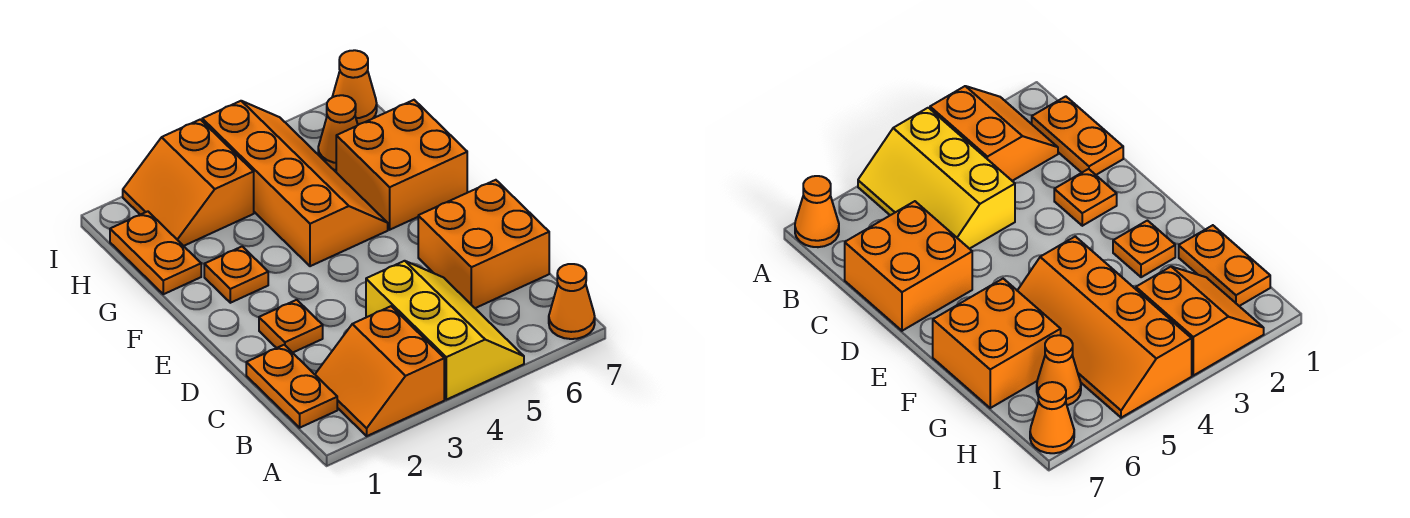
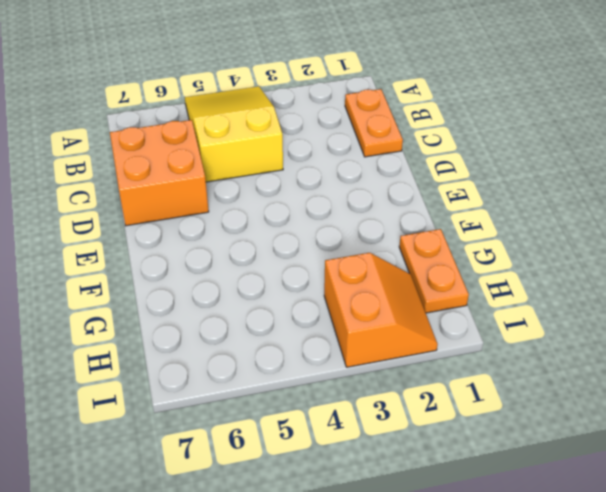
yellow 2x3 slope [185,86,283,182] -> yellow 2x3 slope turned to [366,261,524,400]
none -> orange 2x2 slope [315,306,444,436]
none -> orange 1x1 cone [549,264,595,339]
none -> orange 1x1 plate [259,300,323,353]

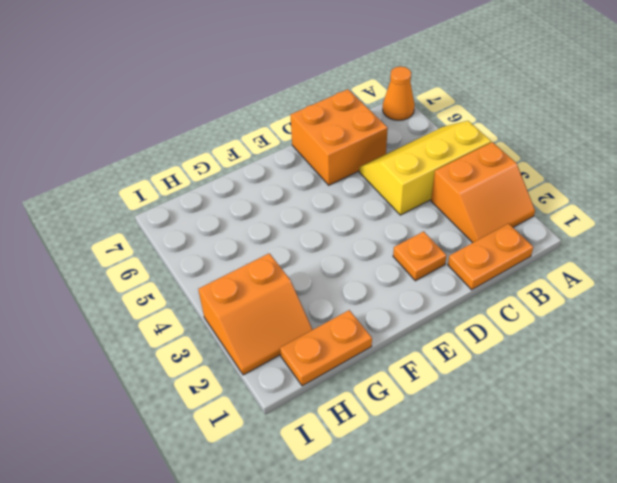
none -> orange 1x1 plate [204,246,268,303]
none -> orange 2x4 slope [202,101,388,266]
none -> orange 2x2 brick [336,100,467,230]

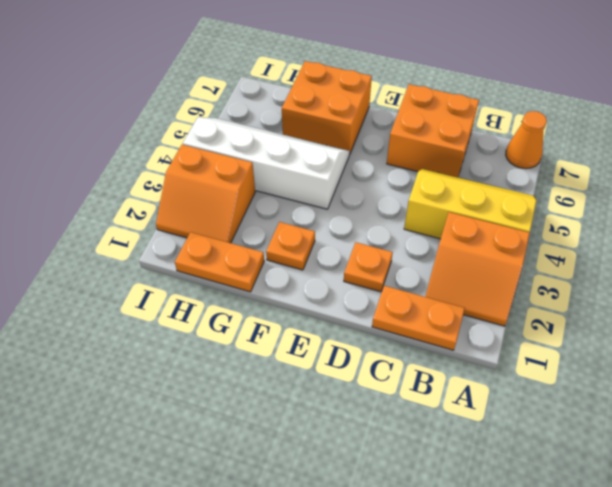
white 2x4 slope [183,117,350,209] -> orange 2x4 slope [202,101,388,266]
none -> orange 1x1 cone [318,95,358,170]
none -> orange 1x1 cone [332,50,377,125]

